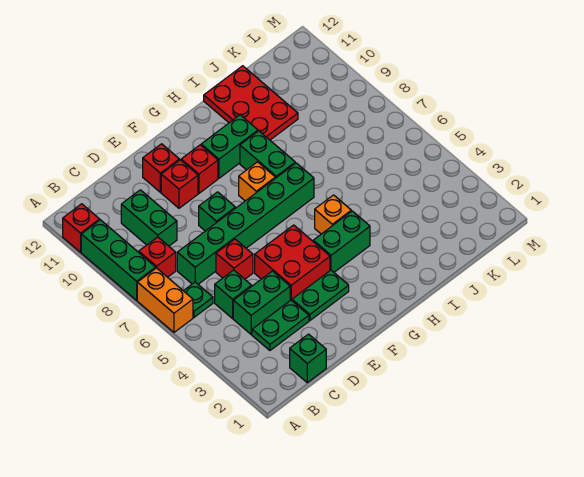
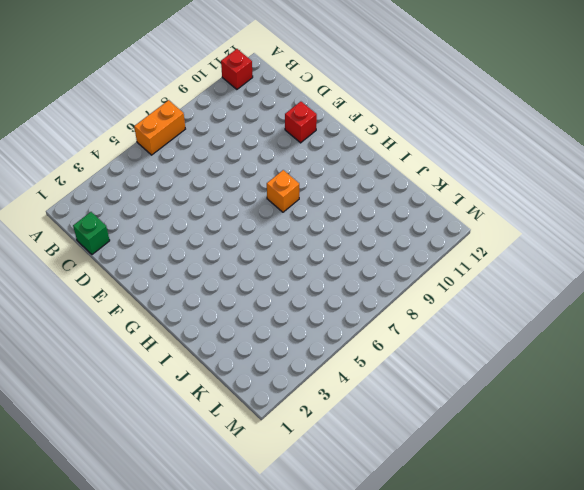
none -> green 1x3 brick [81,220,156,300]
none -> green 1x1 plate [184,282,213,317]
none -> red 1x1 brick [139,237,176,277]

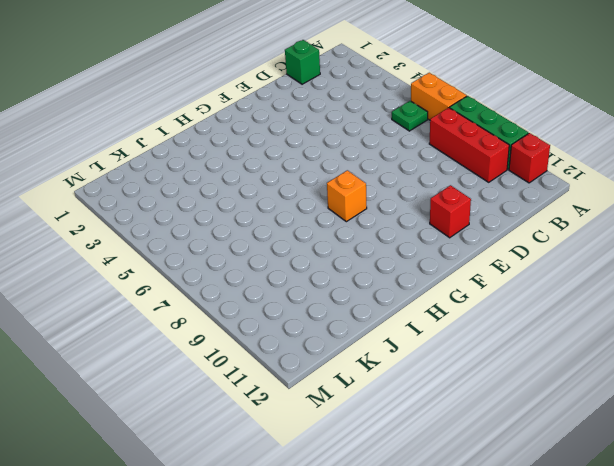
red 1x3 brick [429,108,509,182] -> red 1x1 brick [139,237,176,277]
none -> green 1x2 plate [252,300,309,350]
none -> green 1x2 brick [233,271,290,334]
none -> green 1x1 brick [215,270,252,318]

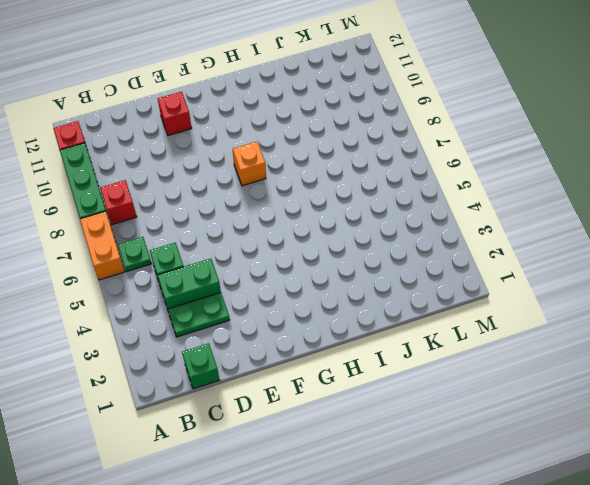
none -> green 1x6 brick [177,163,314,284]
none -> green 1x2 brick [121,190,177,246]
none -> red 1x1 brick [216,239,253,279]

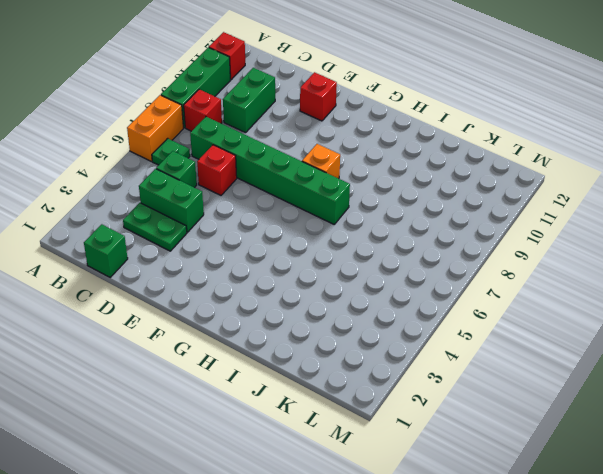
none -> green 1x2 plate [292,270,349,321]
none -> red 2x2 brick [255,225,330,300]
none -> green 1x1 brick [199,192,235,231]

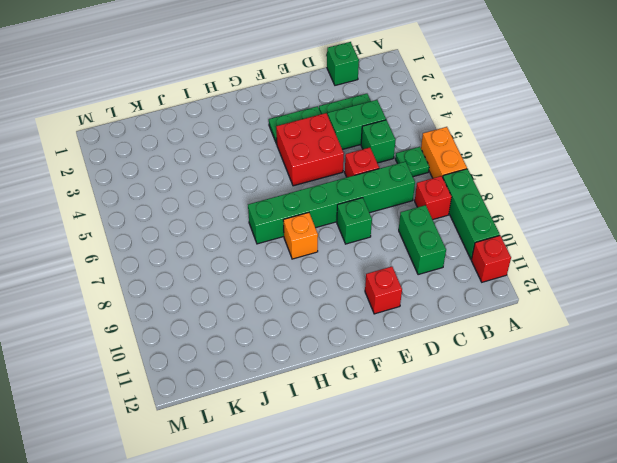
none -> red 1x1 brick [161,160,198,208]
none -> red 1x1 brick [181,145,218,193]
none -> green 1x2 brick [313,211,370,272]

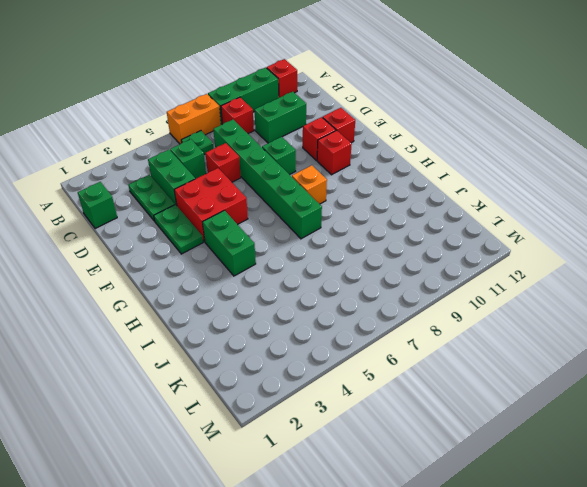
none -> green 1x2 brick [201,115,258,178]
none -> orange 1x1 brick [315,195,351,234]
none -> green 1x2 brick [240,131,295,178]

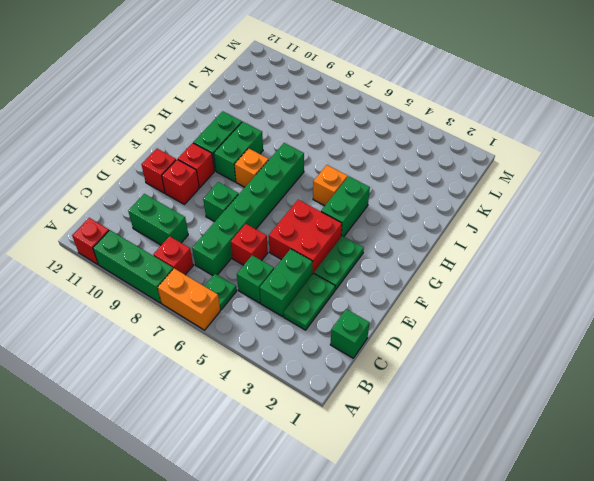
green 1x2 brick [214,122,263,182] -> green 1x2 brick turned to [240,131,295,178]
none -> red 2x3 plate [204,66,298,140]

